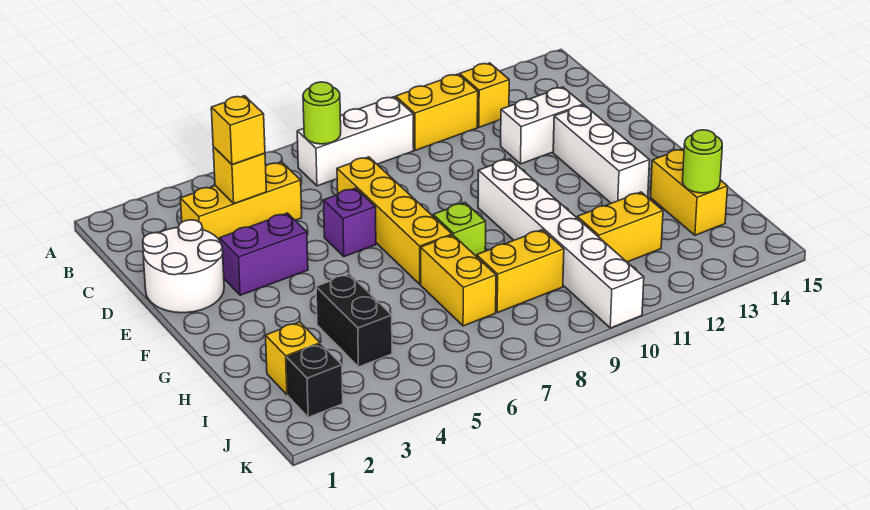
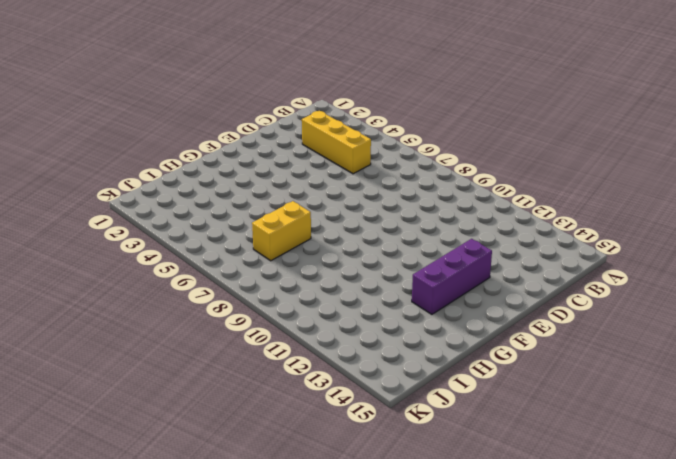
purple 1x3 brick [412,239,492,314] -> white 1x3 brick [553,105,650,203]
none -> white 1x3 brick [297,97,414,186]
none -> yellow 1x2 brick [396,74,478,150]
none -> yellow 1x1 brick [460,63,509,127]

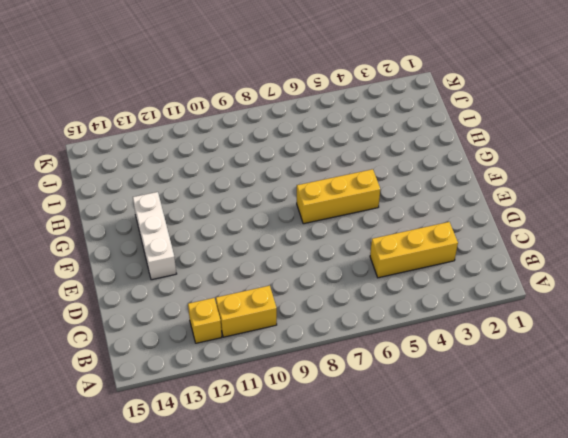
yellow 1x3 brick [297,169,380,224] -> yellow 1x4 brick [337,157,452,284]
none -> white 1x3 brick [297,97,414,186]
none -> white 2x2 round brick [143,220,224,313]
none -> white 1x2 brick [501,87,583,164]

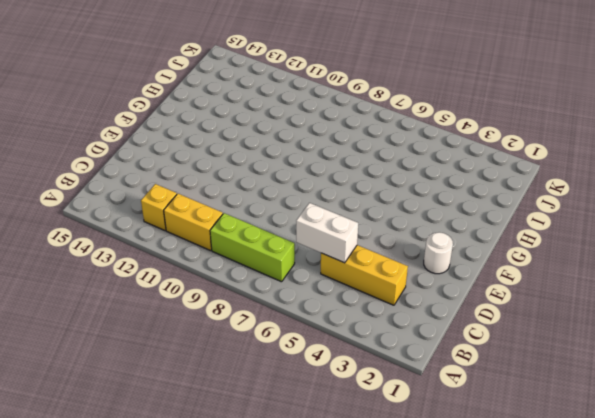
lime 1x3 brick [210,213,295,282] -> white 1x3 brick [297,97,414,186]
white 1x2 brick [296,203,358,263] -> white 1x2 brick moved to [501,87,583,164]
white 1x1 round brick [424,232,453,274] -> white 2x2 round brick [143,220,224,313]
none -> yellow 1x4 brick [337,157,452,284]
none -> purple 1x2 brick [220,213,308,295]
none -> purple 1x1 brick [323,188,376,257]

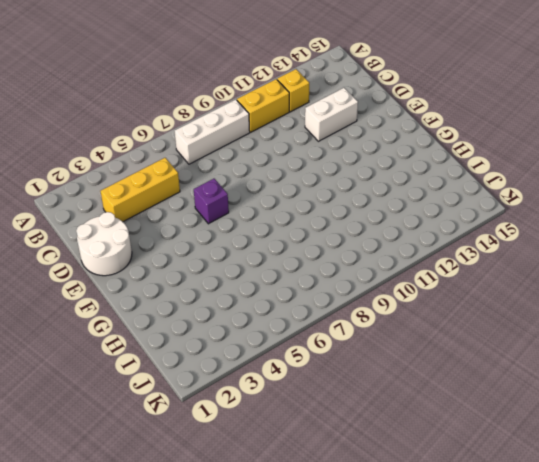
none -> yellow 1x4 brick [337,157,452,284]
none -> purple 1x2 brick [220,213,308,295]
none -> white 1x3 brick [553,105,650,203]

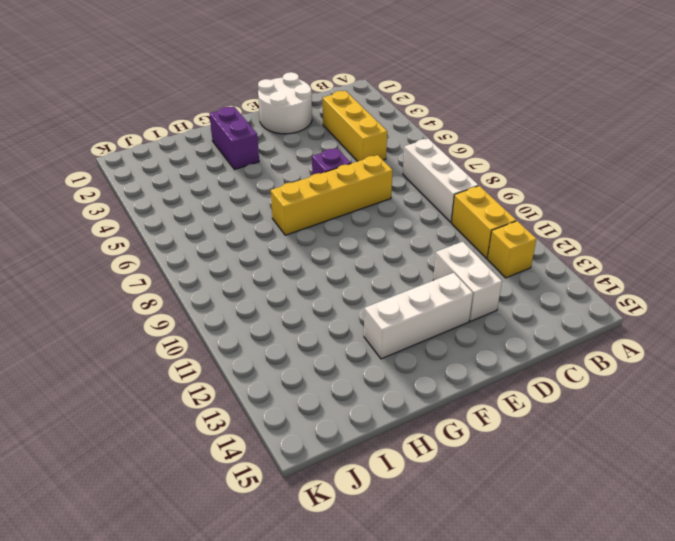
purple 1x2 brick [210,107,259,170] -> purple 1x2 brick moved to [220,213,308,295]
none -> white 1x6 brick [478,159,644,328]
none -> lime 1x1 brick [433,203,486,257]
none -> black 1x2 brick [316,274,392,367]

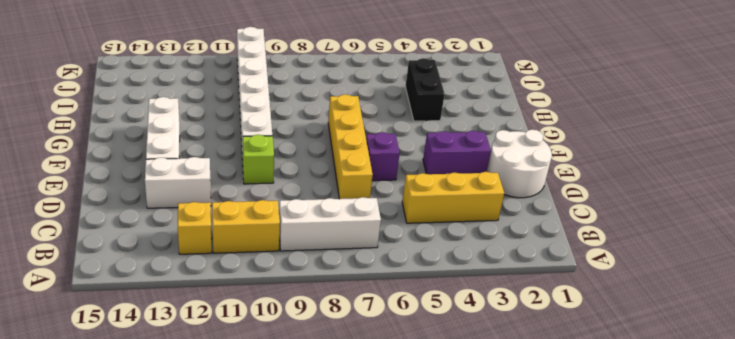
lime 1x1 brick [243,135,274,184] -> lime 1x1 brick moved to [433,203,486,257]
none -> yellow 1x2 brick [421,235,496,326]
none -> yellow 1x2 brick [650,149,728,235]
none -> yellow 1x1 brick [265,322,320,395]

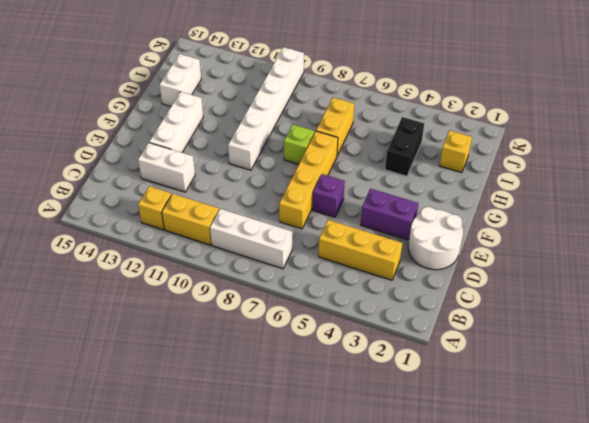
white 1x2 brick [159,54,201,106] -> yellow 1x2 brick [650,149,728,235]
none -> yellow 1x2 brick [477,230,564,313]
none -> yellow 1x2 brick [577,192,663,262]
none -> black 1x1 brick [287,344,343,417]

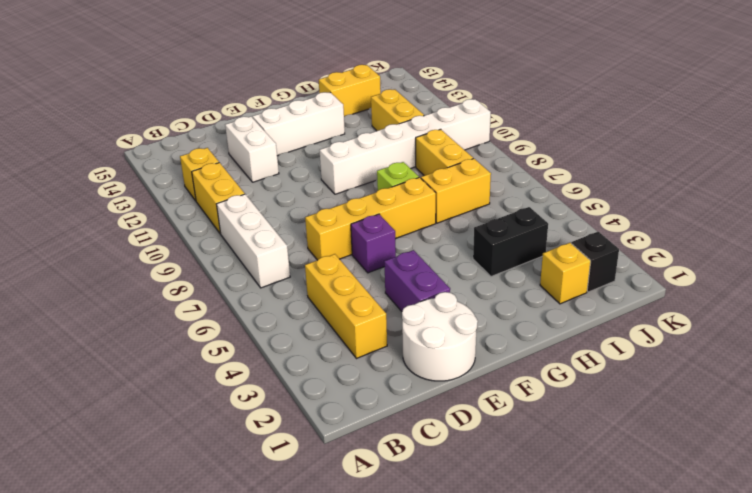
none -> lime 1x1 round brick [303,82,341,144]
none -> yellow 1x1 brick [213,147,266,204]
none -> lime 1x1 round brick [682,130,722,193]

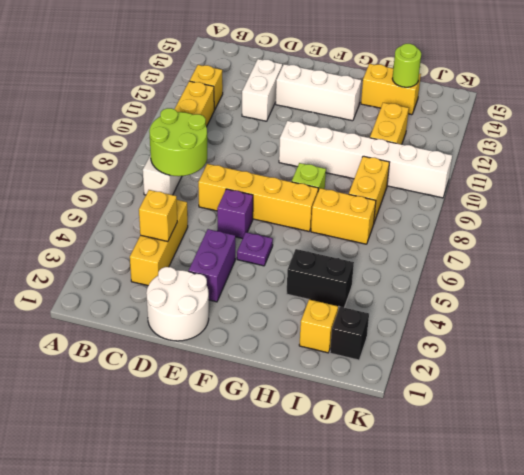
lime 2x2 round brick [149,108,207,176] -> lime 1x1 round brick [303,82,341,144]
purple 1x1 plate [237,232,273,266] -> none
none -> yellow 1x1 brick [211,96,265,165]

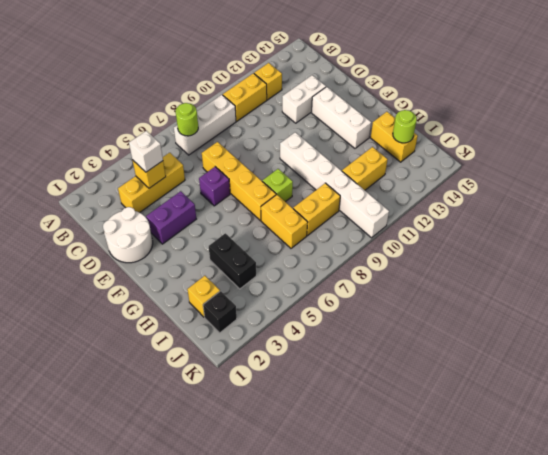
white 1x1 brick [129,131,163,172] -> yellow 1x1 brick [211,96,265,165]

